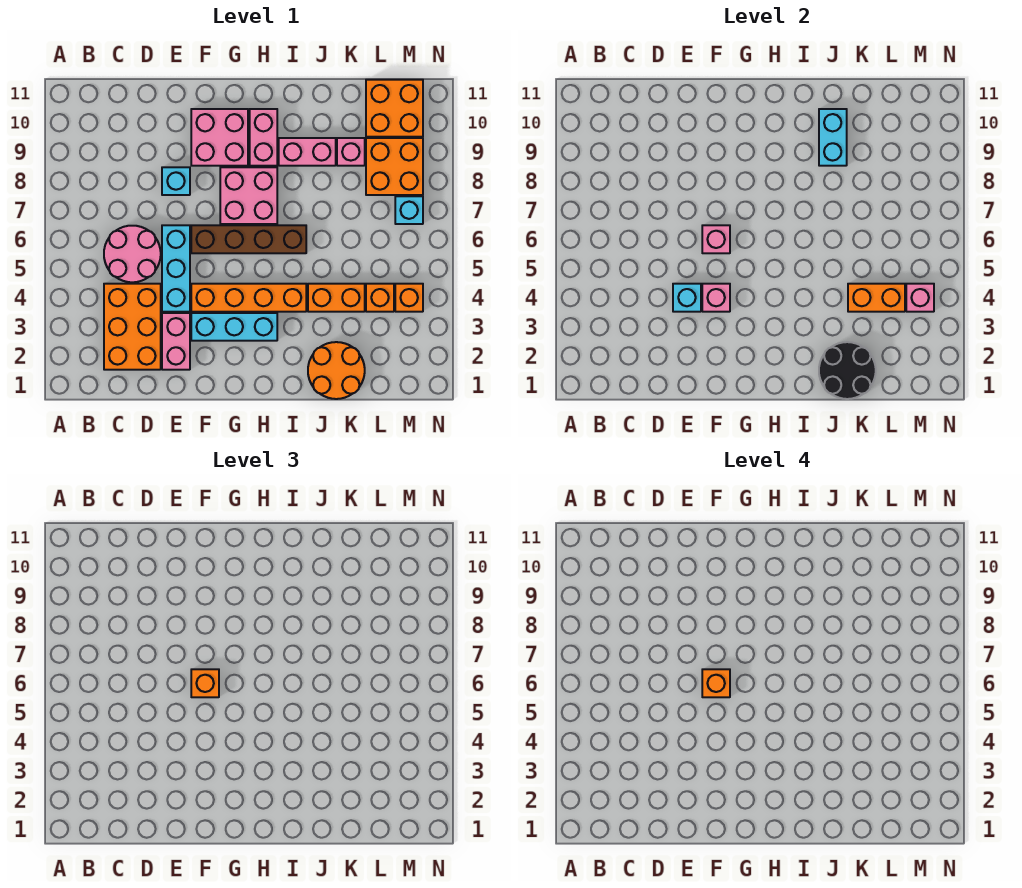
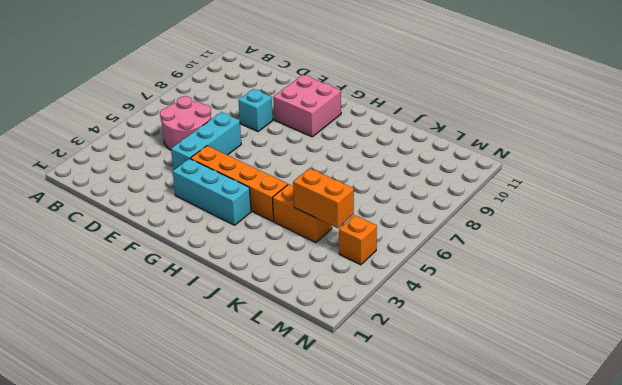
none -> orange 2x3 brick [104,284,161,370]
none -> pink 1x2 brick [162,313,190,370]
none -> brown 1x4 brick [191,225,306,253]

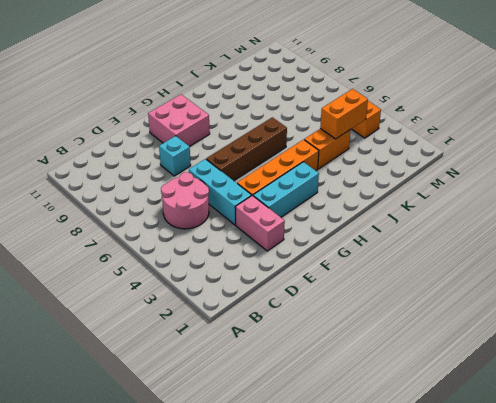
none -> orange 2x3 brick [104,284,161,370]
none -> pink 2x2 brick [220,167,277,224]
none -> pink 1x2 brick [250,109,277,166]

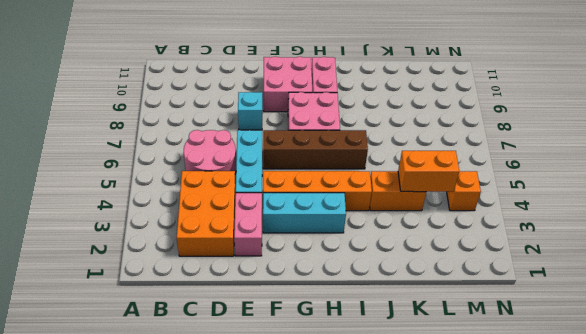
none -> pink 1x2 brick [279,138,336,166]
none -> orange 2x2 round brick [308,342,365,399]
none -> pink 1x1 brick [337,138,365,166]

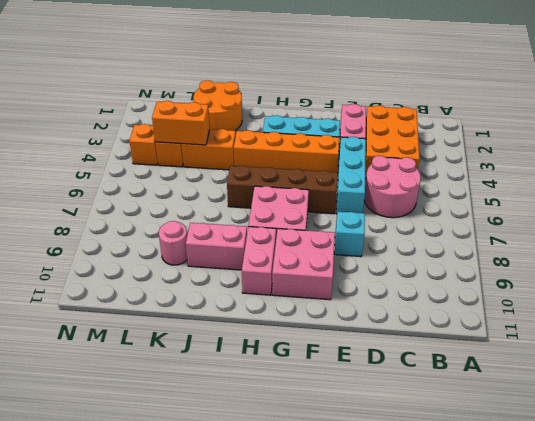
pink 1x1 round brick [159,221,187,265] -> pink 1x1 brick [337,138,365,166]
none -> orange 2x2 brick [366,138,423,195]
none -> orange 2x2 brick [366,80,423,137]
none -> cyan 1x1 brick [395,196,423,224]

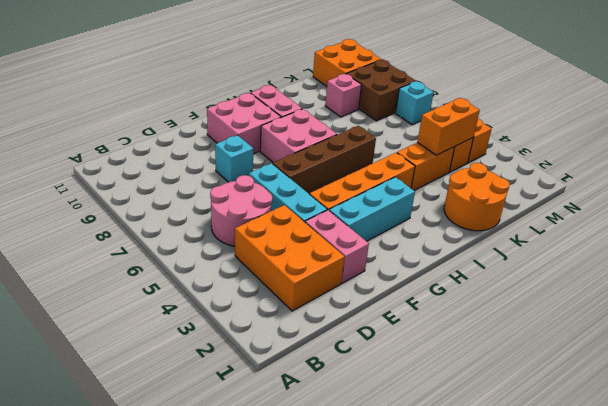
brown 2x2 brick [347,60,415,121] -> orange 2x2 brick [366,138,423,195]
none -> pink 1x2 brick [279,138,336,166]
none -> cyan 1x1 brick [673,284,701,312]
none -> pink 1x1 brick [702,284,730,312]

